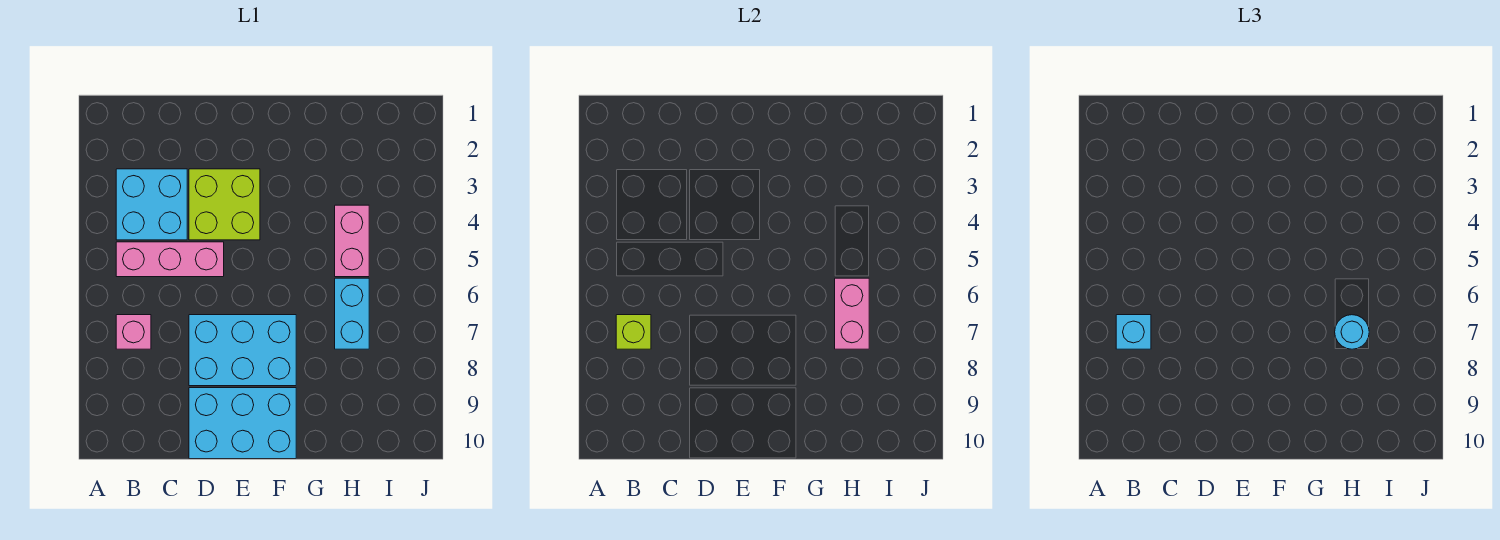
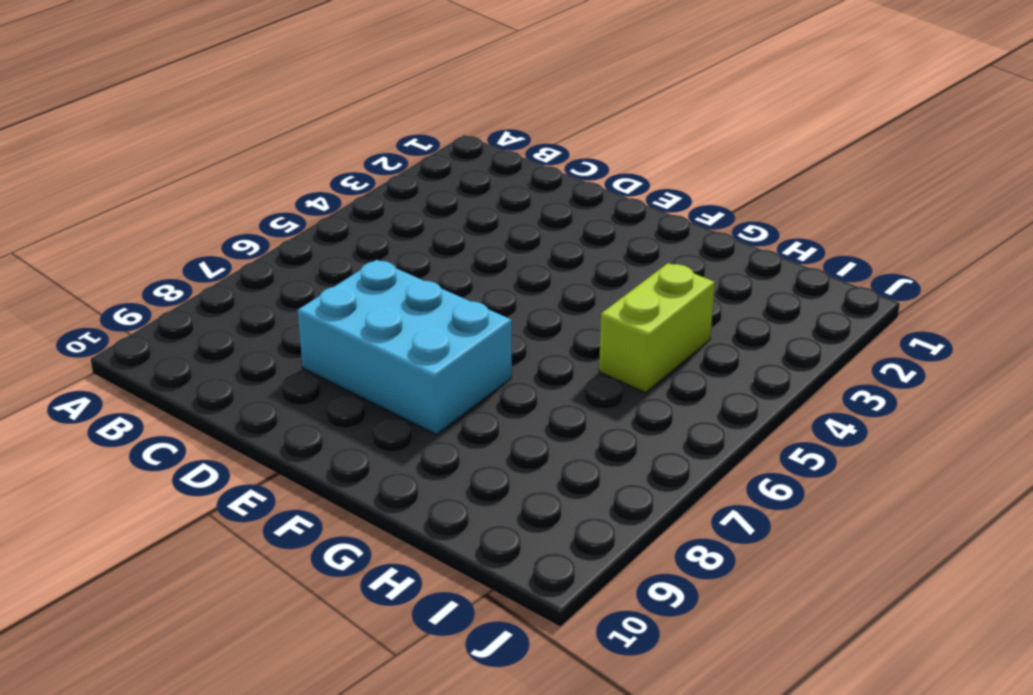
lime 1x2 brick [599,263,715,393] -> pink 1x2 brick [335,205,369,277]
none -> cyan 2x2 brick [116,169,187,240]
none -> pink 1x3 brick [116,242,224,277]
none -> pink 1x1 brick [116,315,151,349]

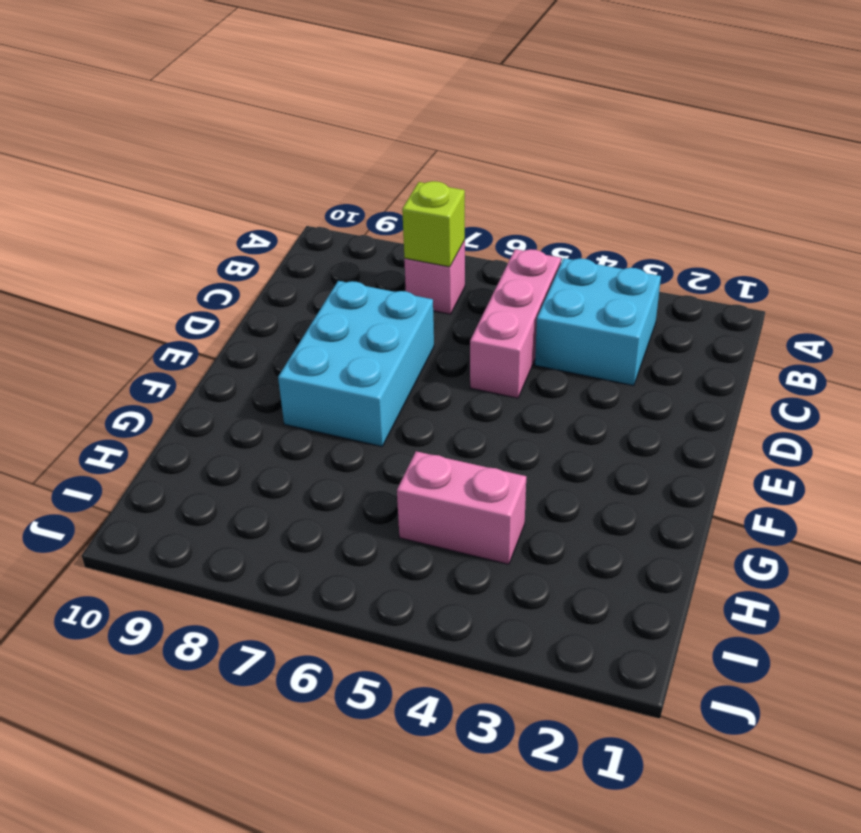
none -> lime 2x2 brick [189,169,260,240]
none -> cyan 2x3 brick [189,388,296,459]
none -> cyan 1x2 brick [335,278,369,349]

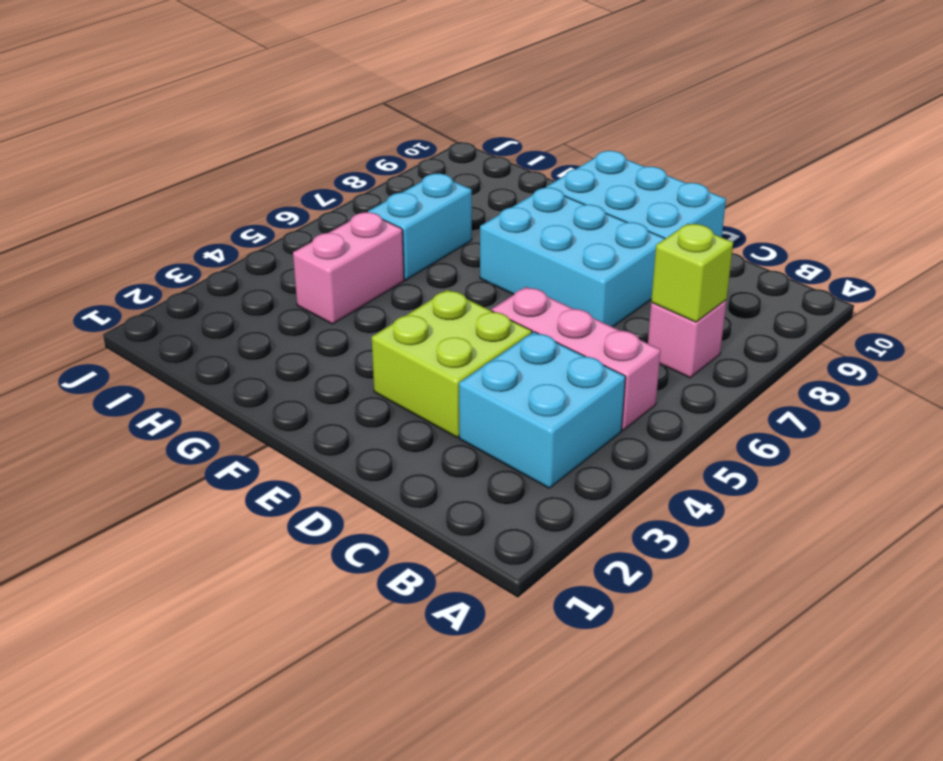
none -> pink 1x2 brick [835,278,869,349]
none -> cyan 1x1 brick [1116,315,1151,349]
none -> cyan 1x1 round brick [1335,315,1369,349]

